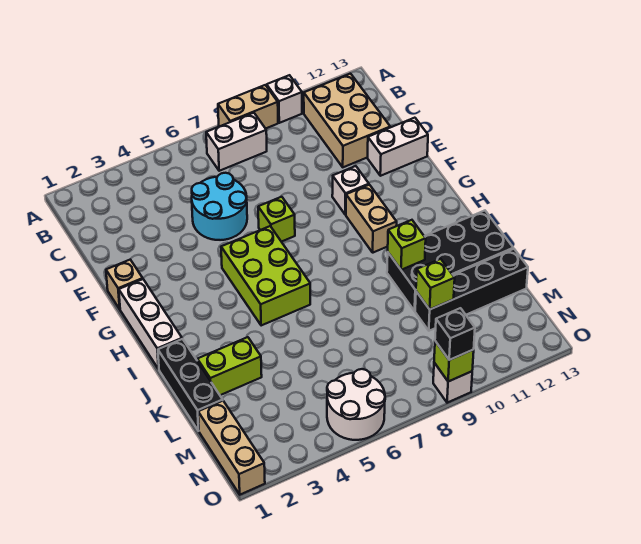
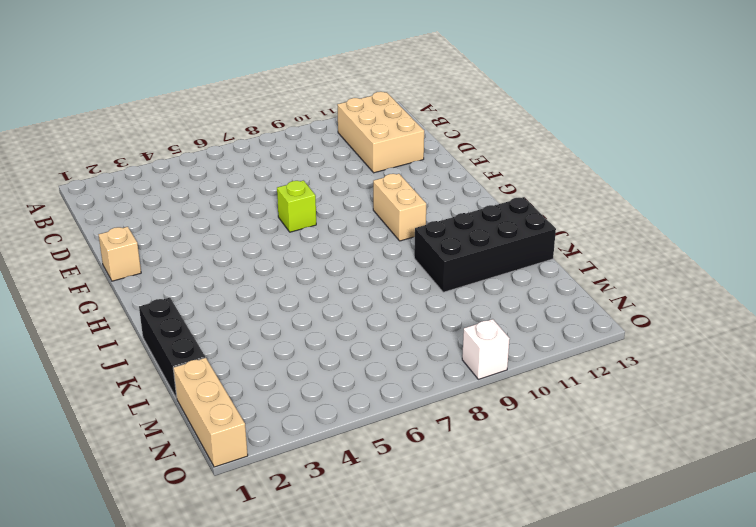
none -> tan 1x2 brick [218,85,278,129]
none -> white 1x1 brick [267,75,302,123]
none -> white 1x2 brick [206,113,267,171]

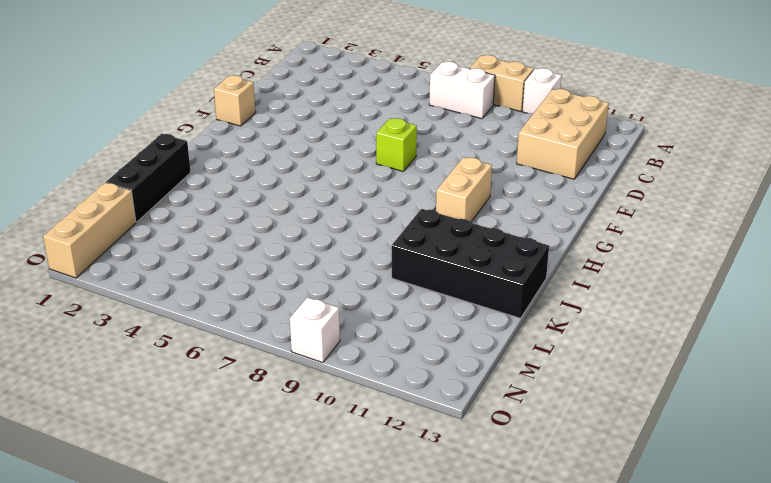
none -> cyan 2x2 round brick [192,173,247,240]
none -> white 1x2 brick [368,118,428,176]
none -> white 1x1 brick [332,166,369,215]

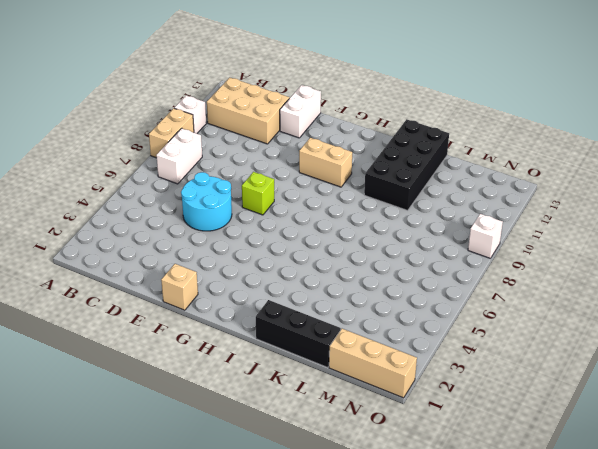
none -> white 1x1 brick [332,166,369,215]
none -> white 1x3 brick [119,279,182,369]
none -> lime 2x3 brick [221,226,310,325]

